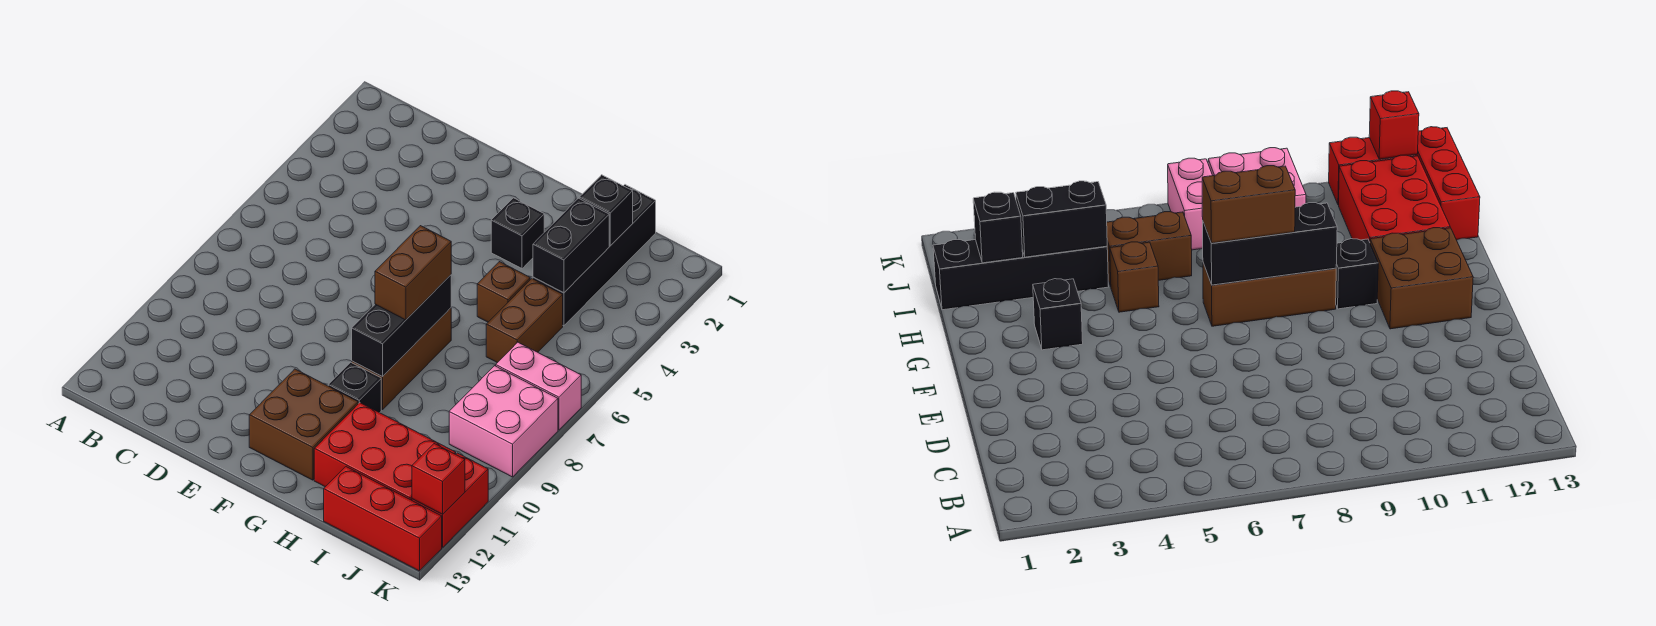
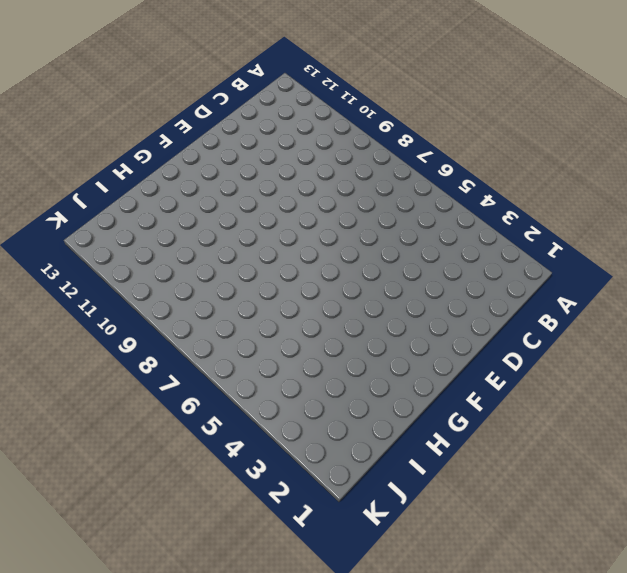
none -> brown 2x2 brick [249,369,358,480]
none -> black 1x1 brick [491,198,544,269]
none -> brown 1x3 brick [352,308,451,410]

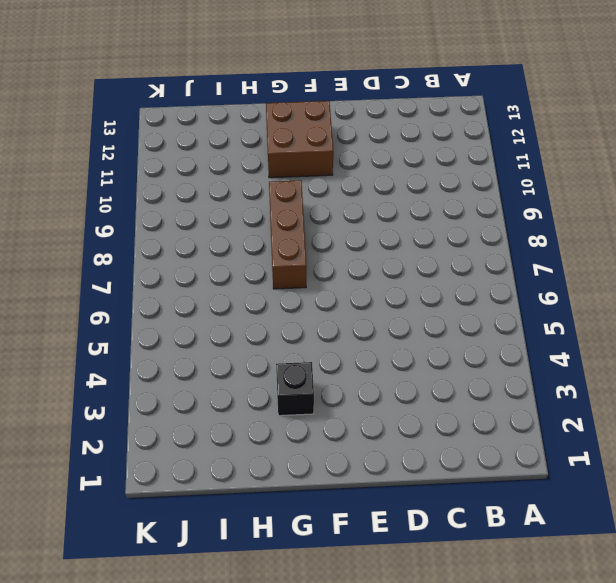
none -> black 1x1 brick [328,362,381,413]
none -> brown 1x1 brick [477,262,530,322]
none -> red 2x3 brick [314,403,456,500]

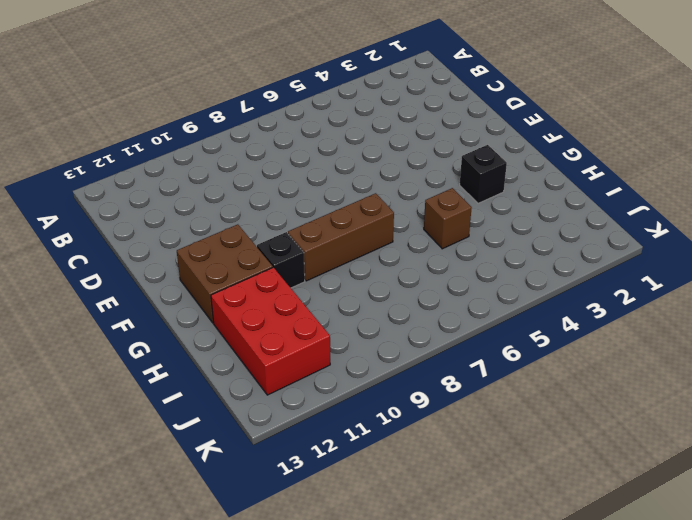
none -> black 1x4 brick [533,185,656,326]
none -> brown 1x2 brick [486,279,563,363]
none -> red 1x3 brick [324,467,442,571]

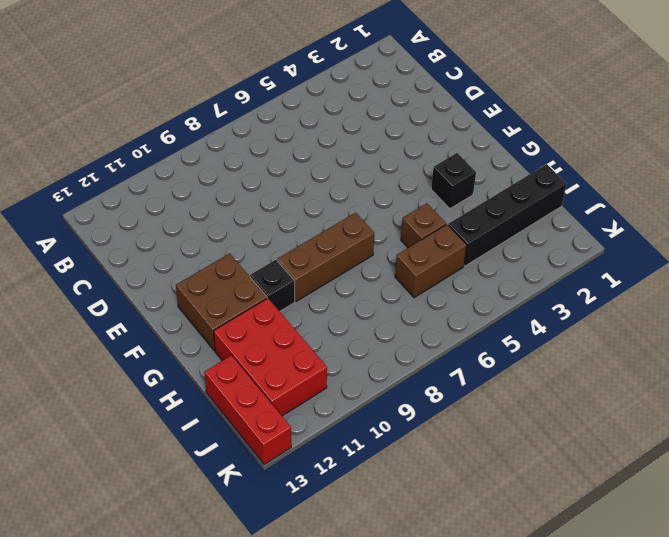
none -> pink 1x2 brick [496,342,581,430]
none -> pink 2x2 brick [449,366,558,477]
none -> red 1x2 brick [412,453,488,547]

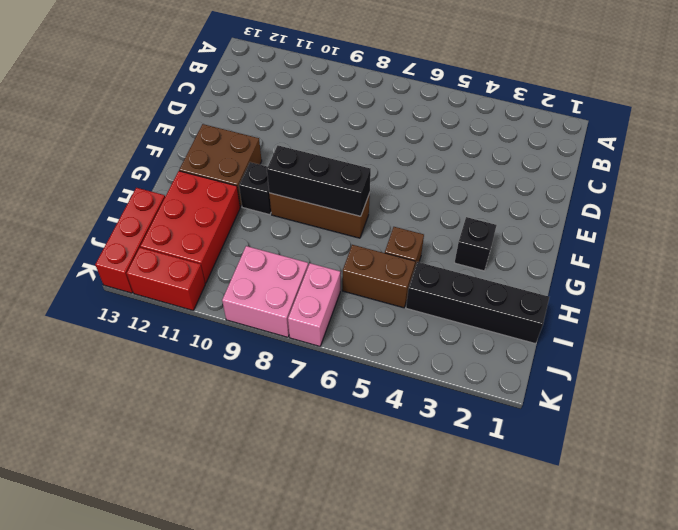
none -> black 1x1 brick [579,175,633,246]
none -> black 1x2 brick [533,198,609,293]
none -> red 1x1 brick [412,444,465,514]

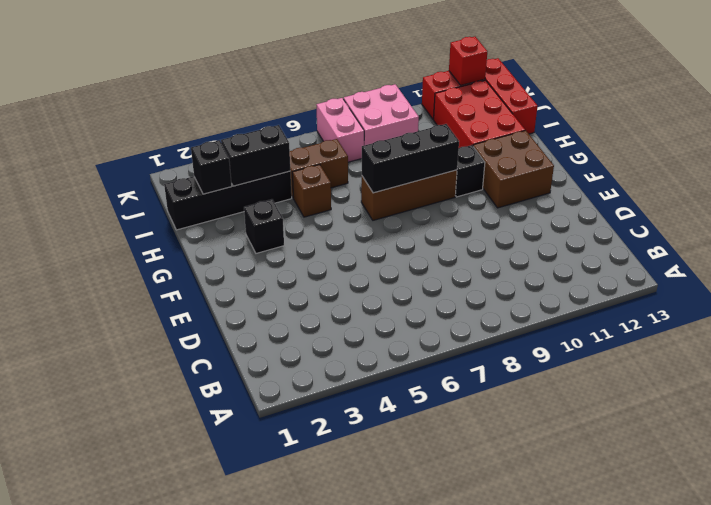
none -> brown 1x2 brick [375,226,451,320]

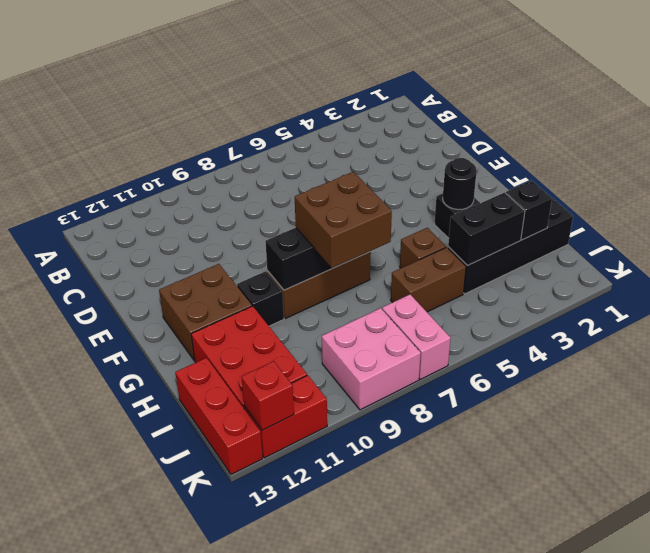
black 1x1 round brick [443,158,477,210] -> none
brown 2x2 brick [295,172,392,268] -> brown 1x2 brick [375,226,451,320]

